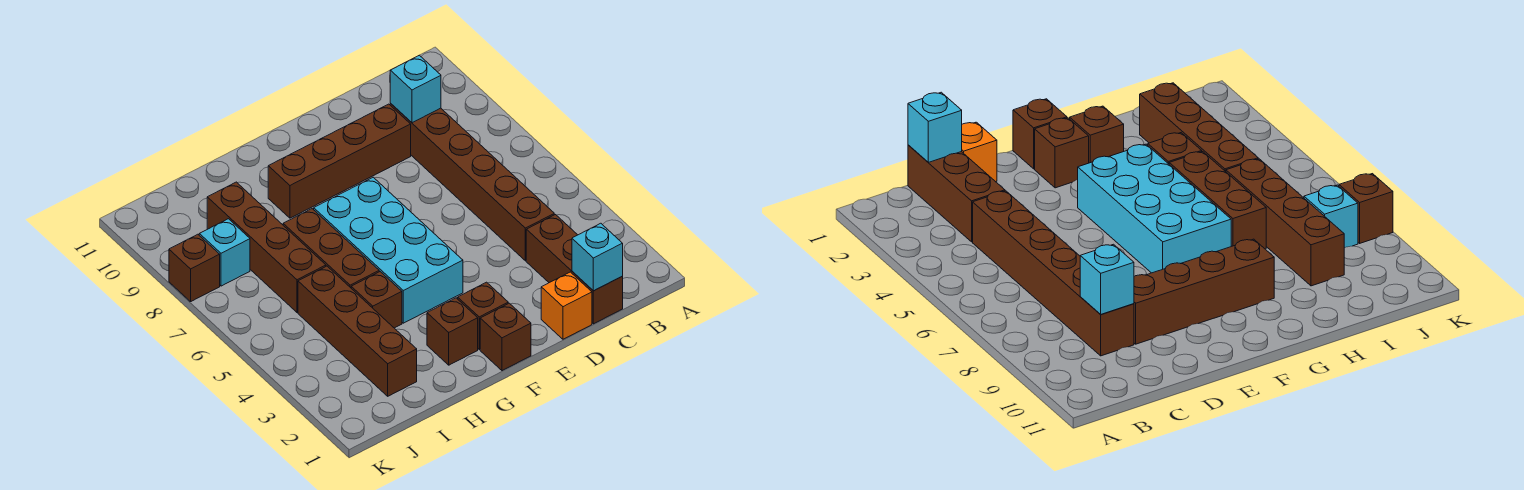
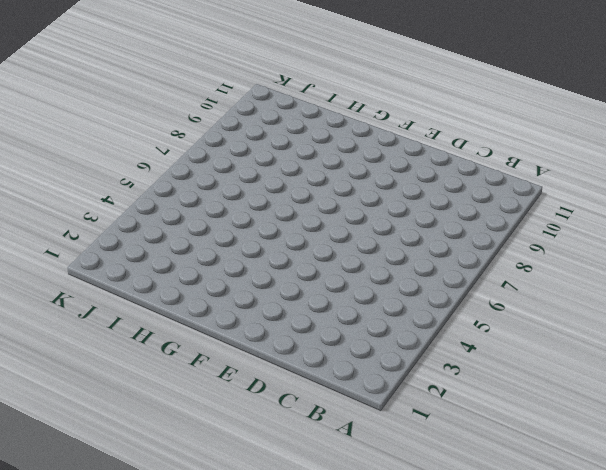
none -> brown 1x3 brick [526,215,623,324]
none -> brown 1x6 brick [390,104,554,261]
none -> orange 1x1 brick [541,272,592,339]

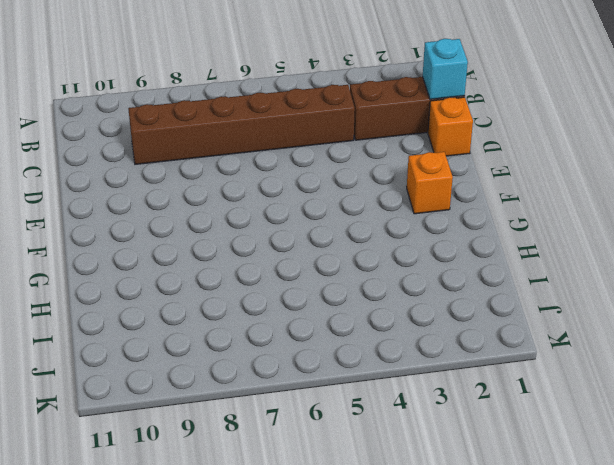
orange 1x1 brick [407,152,453,214] -> brown 1x1 brick [457,282,508,349]
none -> brown 1x4 brick [268,104,411,218]
none -> brown 1x1 brick [480,303,531,371]
none -> cyan 2x4 brick [313,177,463,323]

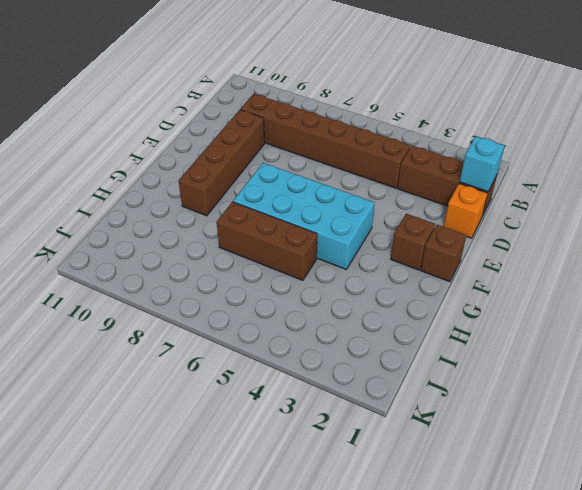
none -> brown 1x1 brick [427,298,478,365]
none -> brown 1x1 brick [351,272,402,328]
none -> brown 1x4 brick [298,266,417,396]

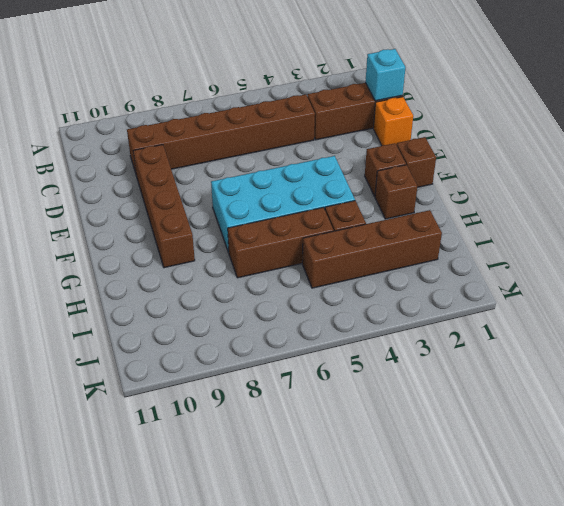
none -> brown 1x4 brick [207,182,326,312]
none -> cyan 1x1 brick [199,219,250,286]
none -> brown 1x1 brick [169,234,220,302]

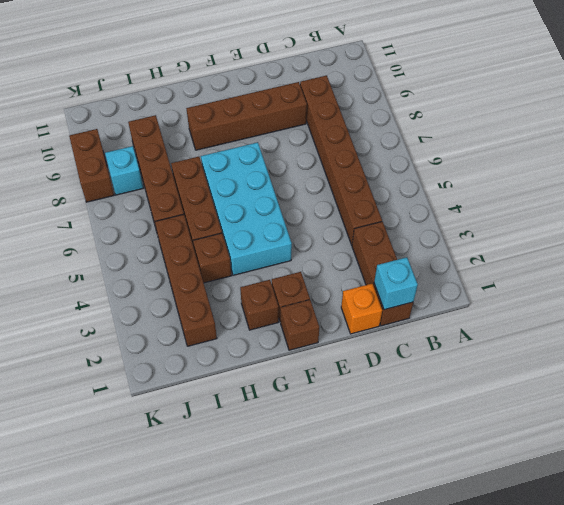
brown 1x2 brick [69,129,114,202] -> brown 1x1 brick [169,234,220,302]
none -> cyan 1x1 brick [390,55,441,123]

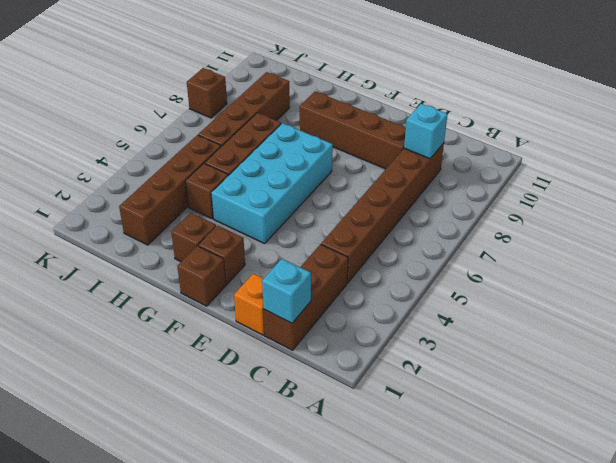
none -> cyan 1x1 brick [199,219,250,286]

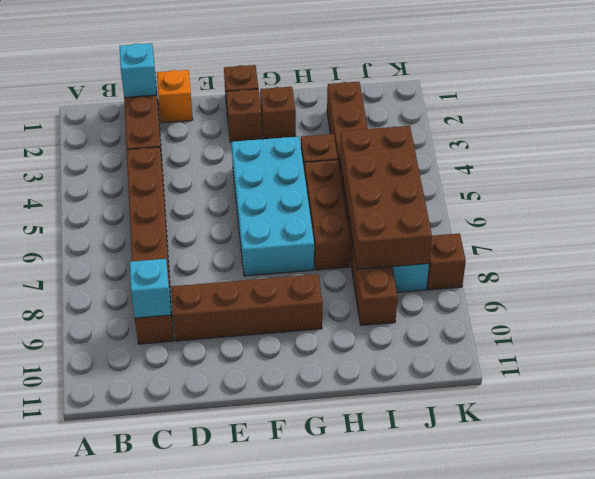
brown 2x4 brick [340,126,432,269] -> none

